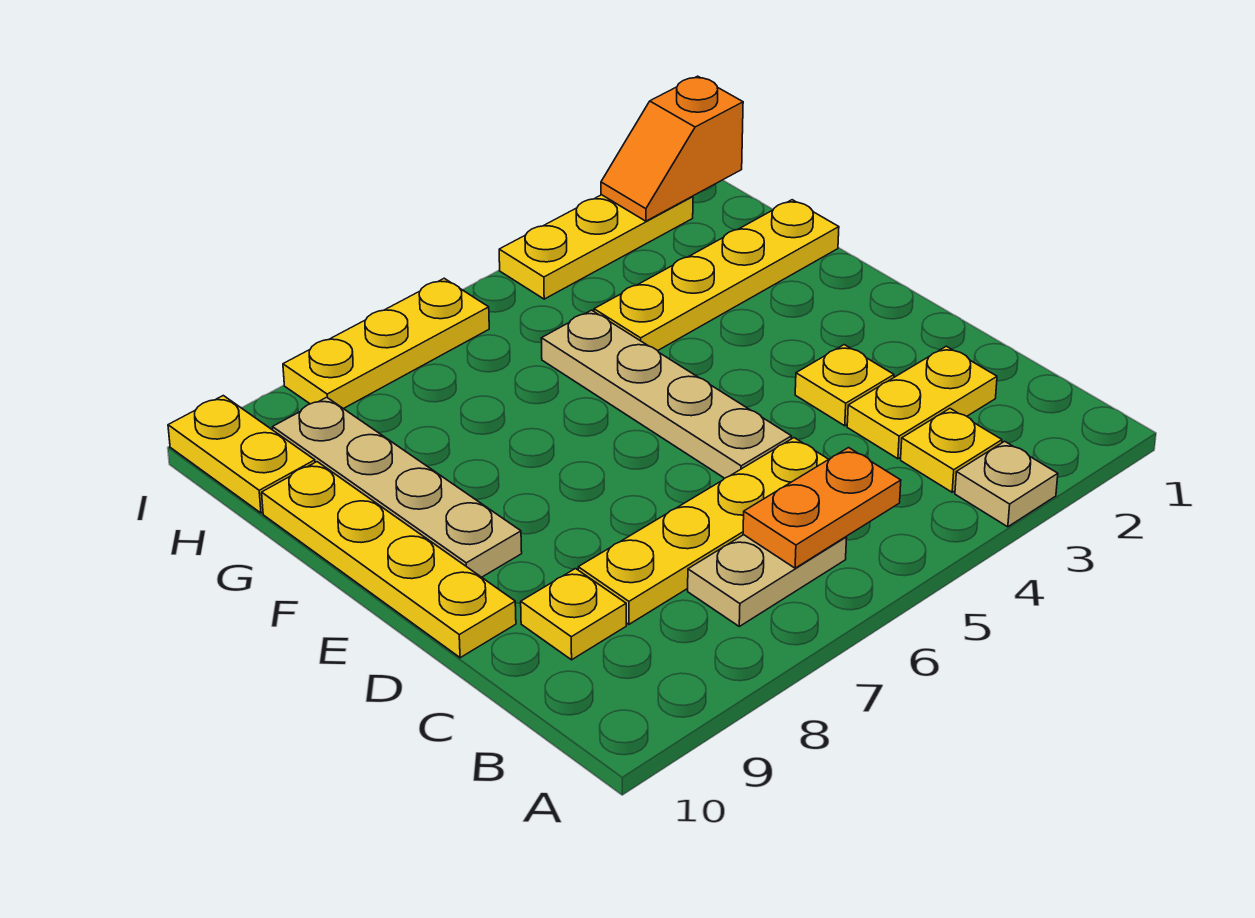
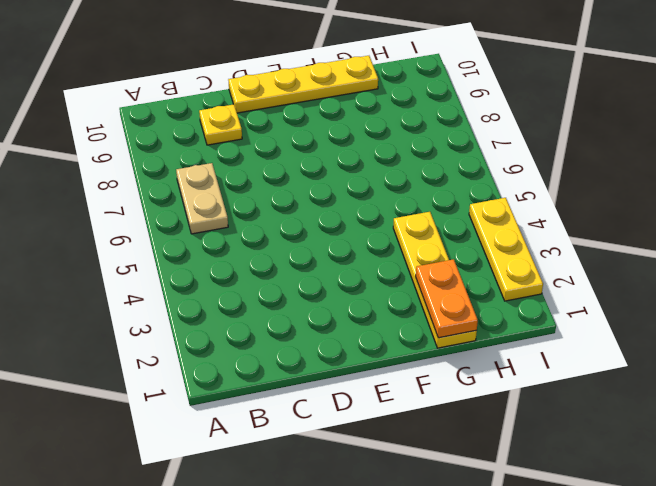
orange 1x2 plate [416,259,478,338] -> orange 1x2 plate moved to [743,448,901,568]
none -> tan 1x1 plate [955,441,1058,527]
none -> yellow 1x1 plate [901,409,1002,492]
none -> yellow 1x2 plate [847,346,997,459]

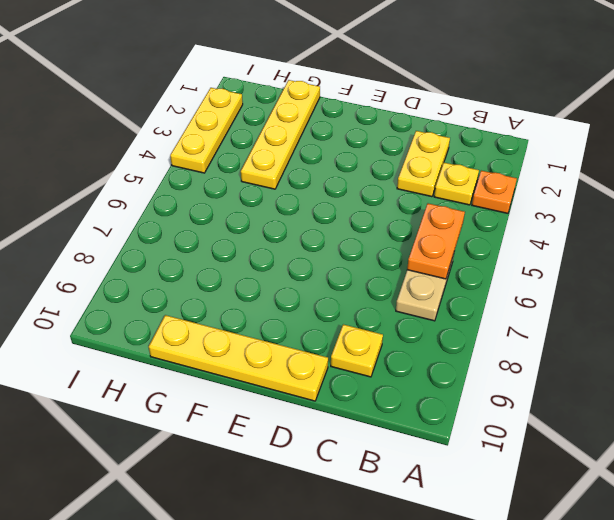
orange 1x1 plate [472,171,517,213] -> tan 1x1 plate [955,441,1058,527]
none -> yellow 1x4 plate [578,438,829,624]
none -> yellow 1x1 plate [795,345,894,426]
none -> tan 1x4 plate [541,310,791,478]

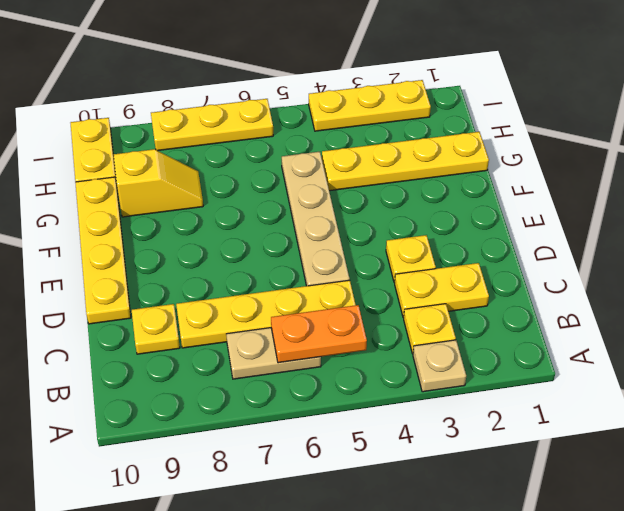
yellow 1x2 slope [113,149,203,217] -> tan 1x4 plate [273,397,522,577]
none -> orange 1x2 slope [601,76,743,221]

